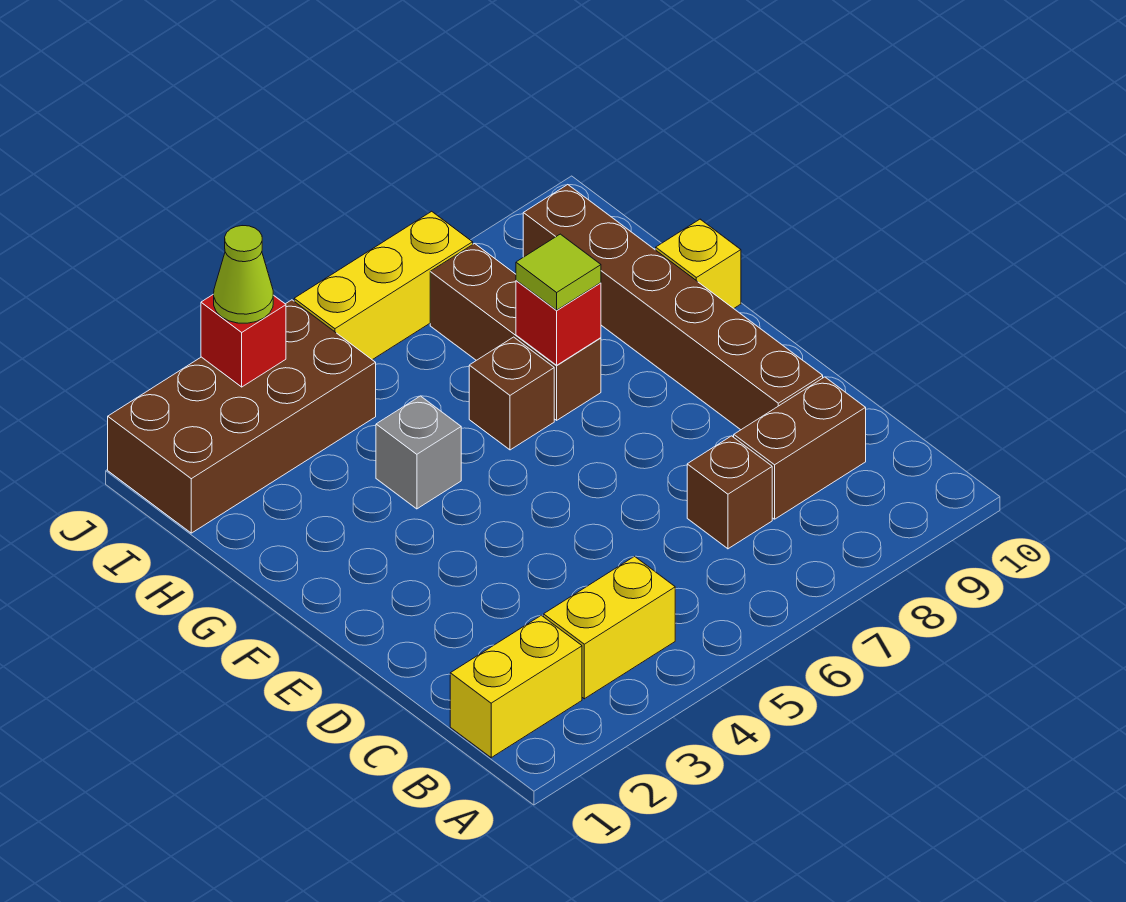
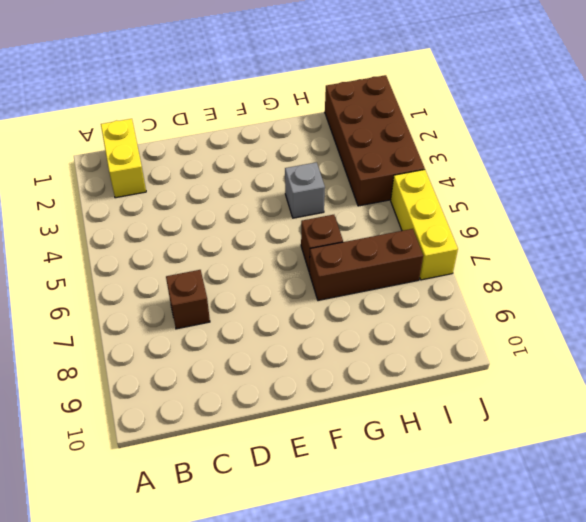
none -> yellow 1x2 brick [544,556,675,699]
none -> brown 1x2 brick [734,377,866,519]
none -> brown 1x6 brick [523,185,823,430]

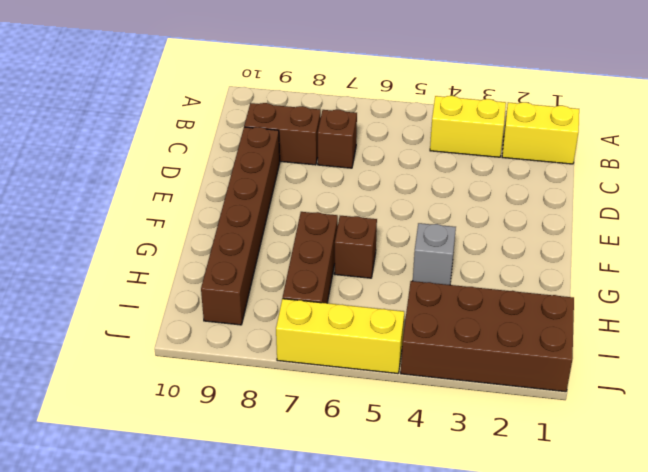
none -> yellow 1x1 brick [656,219,741,308]
none -> red 1x1 brick [516,280,601,365]
none -> red 1x1 brick [201,294,286,387]

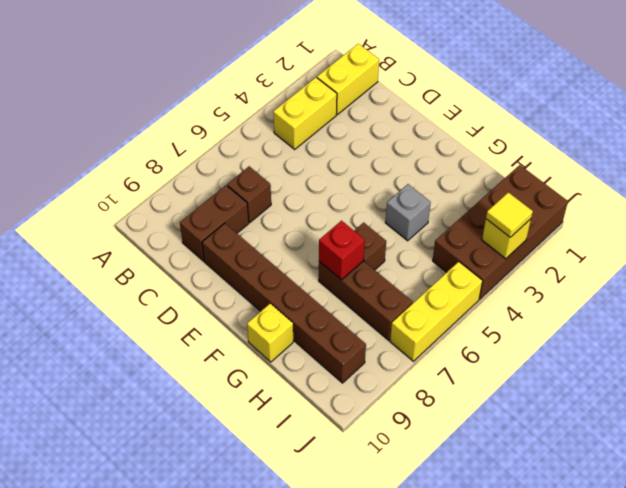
yellow 1x1 brick [482,219,531,259] -> red 1x1 brick [201,294,286,387]
yellow 1x1 tile [486,192,533,237] -> lime 1x1 cone [214,226,273,323]
none -> lime 1x1 tile [516,234,601,310]

